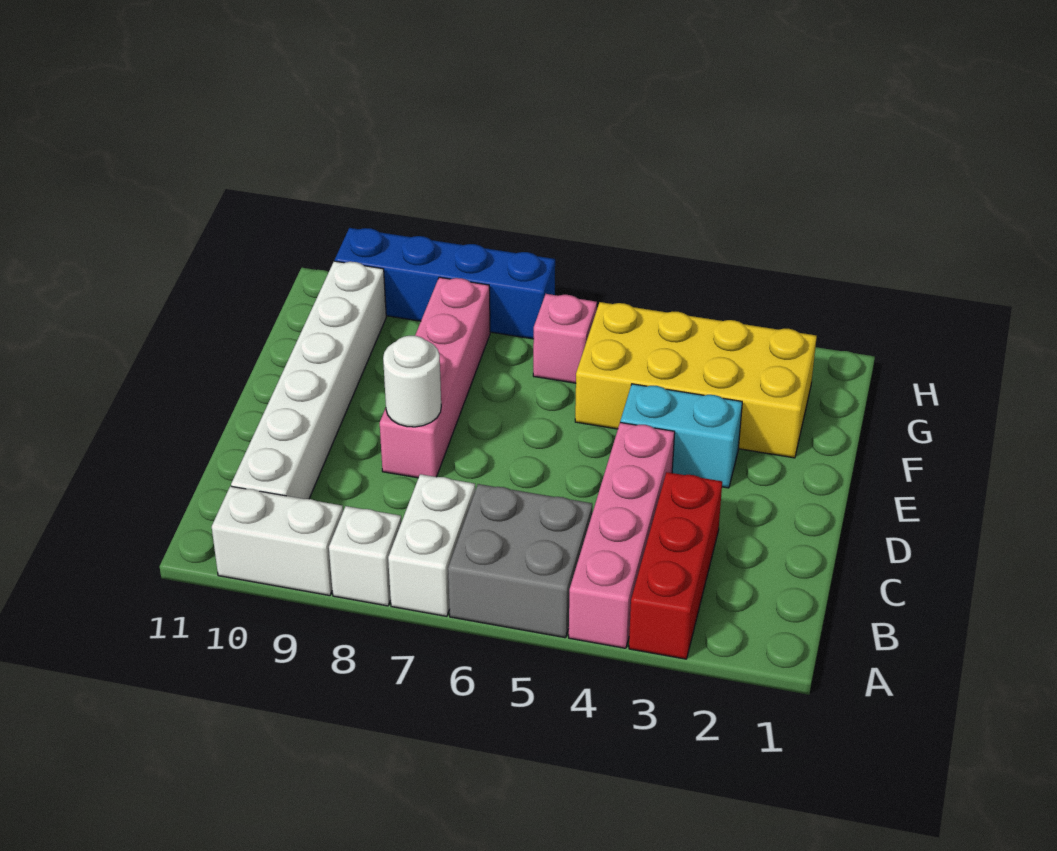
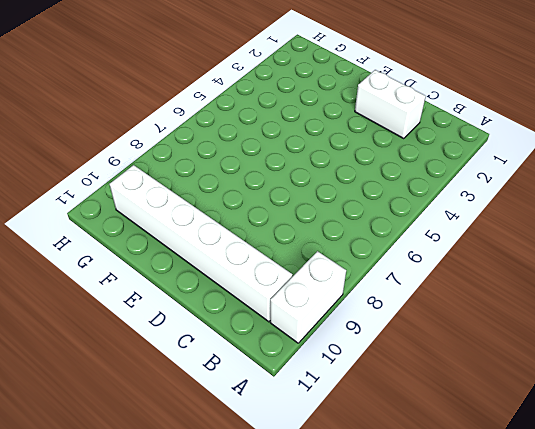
white 1x2 brick [355,70,426,139] -> white 1x2 brick moved to [388,474,475,616]
none -> red 1x3 brick [629,472,722,659]
none -> pink 1x4 brick [569,422,675,648]
none -> grey 2x2 brick [448,484,592,638]

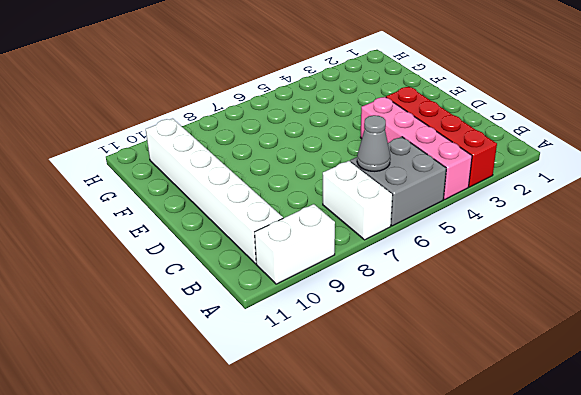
red 1x4 brick [386,87,497,187] -> red 1x3 brick [629,472,722,659]
grey 1x1 cone [357,115,390,171] -> none
none -> white 1x1 brick [329,506,401,606]
none -> pink 1x4 brick [380,277,490,478]
none -> cyan 1x2 brick [620,384,742,488]

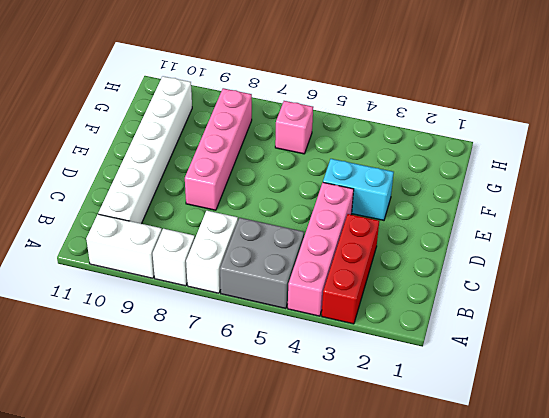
none -> yellow 2x4 brick [575,302,817,458]
none -> blue 1x4 brick [335,228,555,339]
none -> white 1x1 round brick [383,336,441,427]

